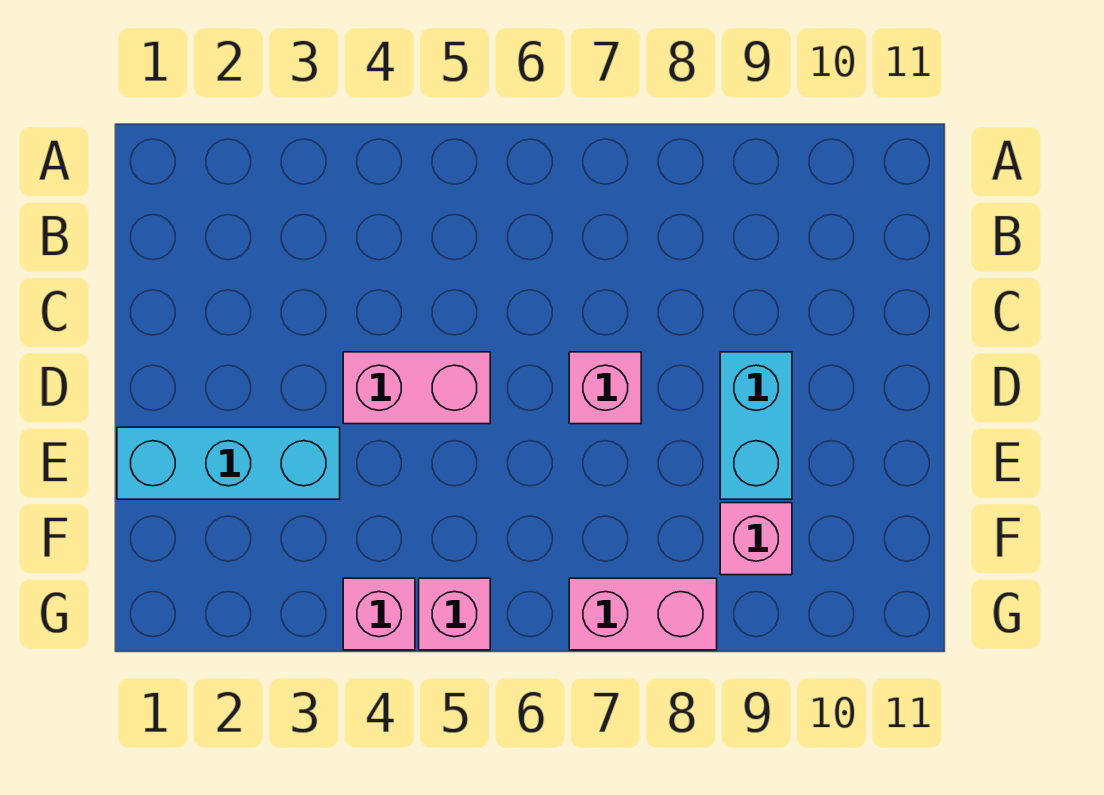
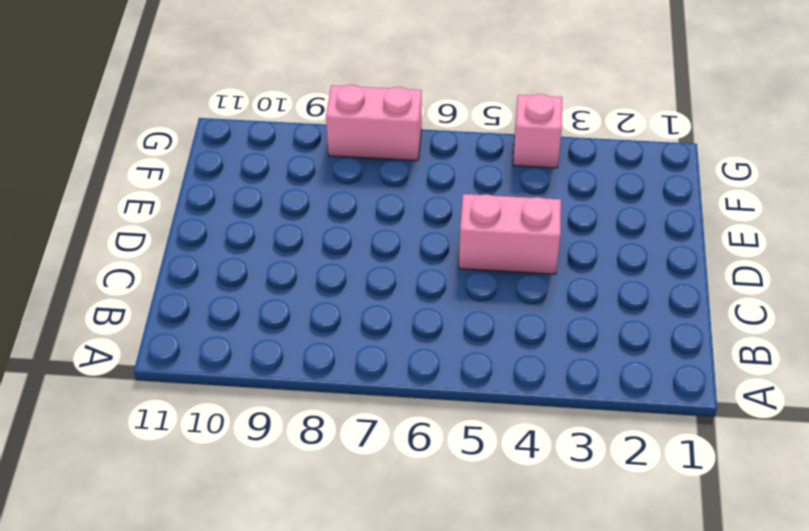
none -> pink 1x1 brick [569,352,641,424]
none -> cyan 1x2 brick [720,352,792,499]

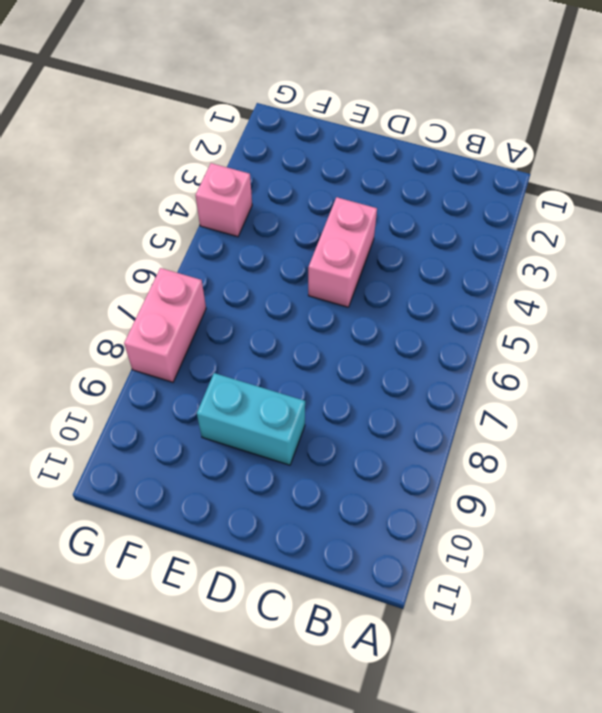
none -> pink 1x1 brick [569,352,641,424]
none -> cyan 1x3 brick [117,427,340,499]

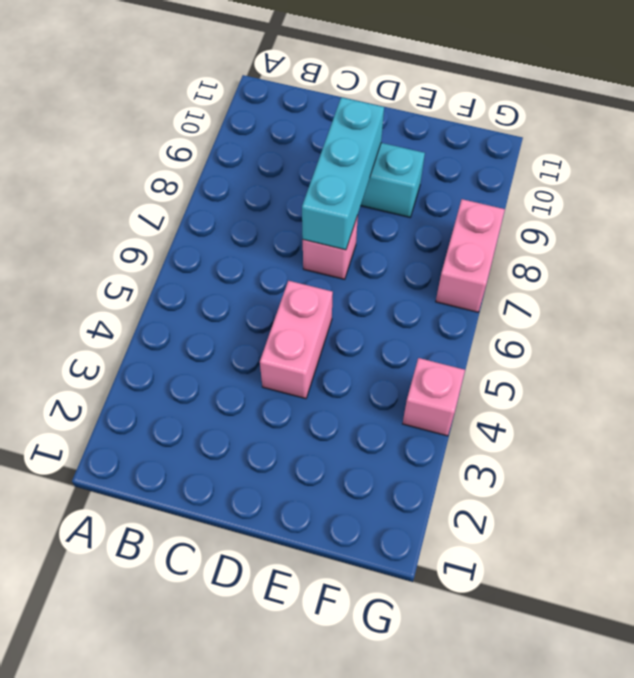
cyan 1x3 brick [302,97,384,250] -> cyan 1x3 brick moved to [117,427,340,499]
none -> pink 1x1 brick [720,503,792,575]
none -> pink 1x1 brick [419,578,490,650]

